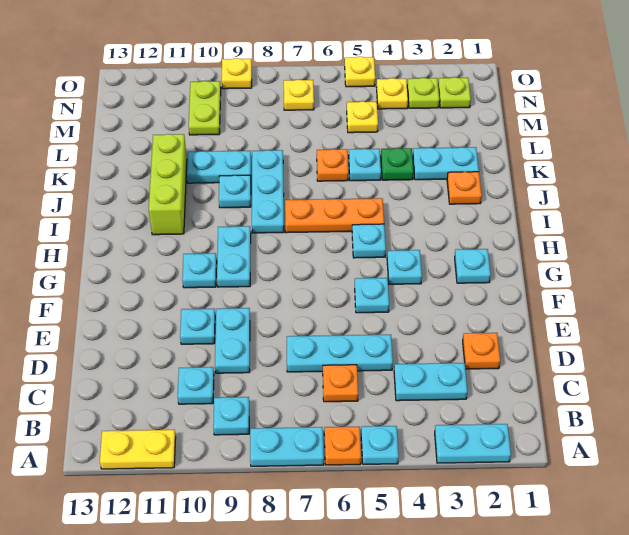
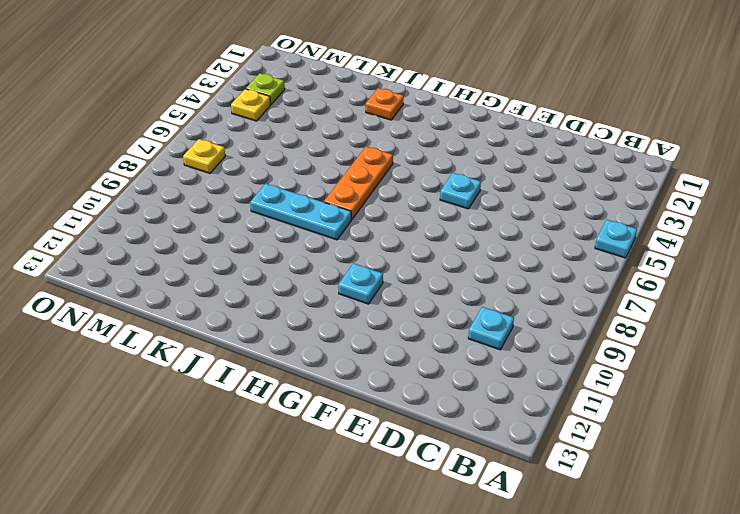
none -> cyan 1x2 plate [435,424,511,463]
none -> orange 1x1 plate [324,427,361,465]
none -> cyan 1x2 plate [250,427,324,466]
none -> yellow 1x2 plate [100,430,176,469]

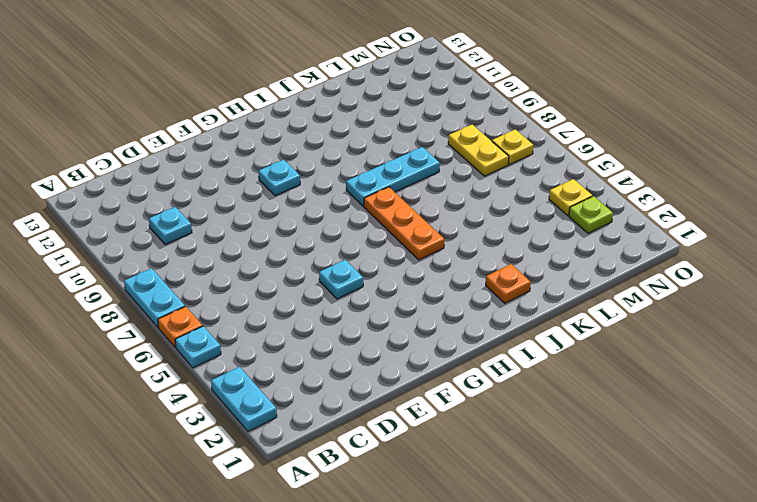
yellow 1x2 plate [448,125,509,176] -> yellow 1x2 plate moved to [100,430,176,469]
none -> cyan 1x1 plate [213,397,249,435]
none -> cyan 1x2 plate [394,363,467,401]
none -> orange 1x1 plate [323,365,358,402]
none -> orange 1x1 plate [463,333,500,369]

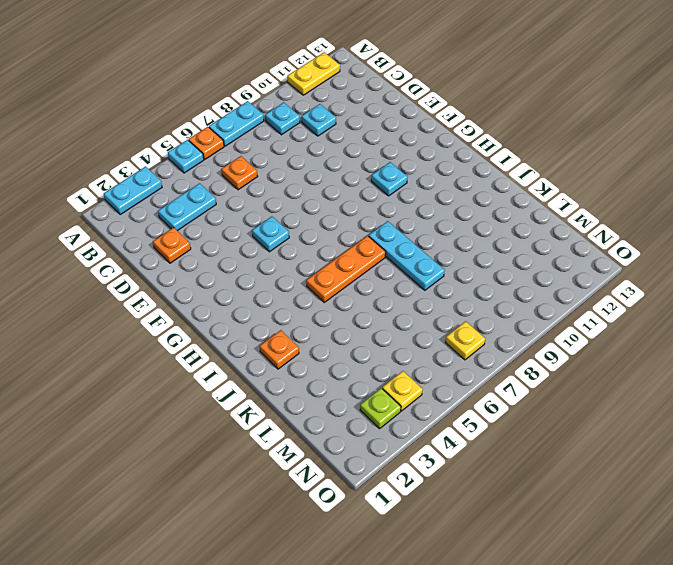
none -> cyan 1x3 plate [287,335,393,372]
none -> cyan 1x2 plate [215,308,250,373]
none -> cyan 1x1 plate [180,309,215,344]
none -> cyan 1x1 plate [455,249,491,283]

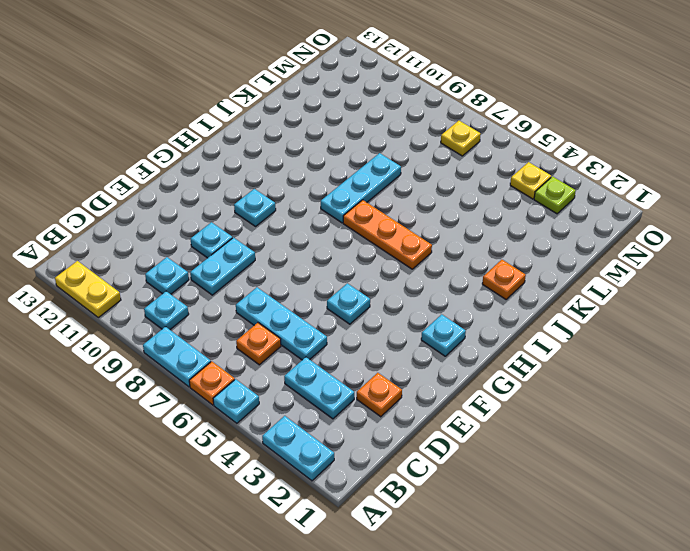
none -> cyan 1x1 plate [387,250,422,284]
none -> cyan 1x2 plate [217,226,251,287]
none -> cyan 1x1 plate [352,224,386,258]
none -> lime 1x3 brick [149,134,187,235]

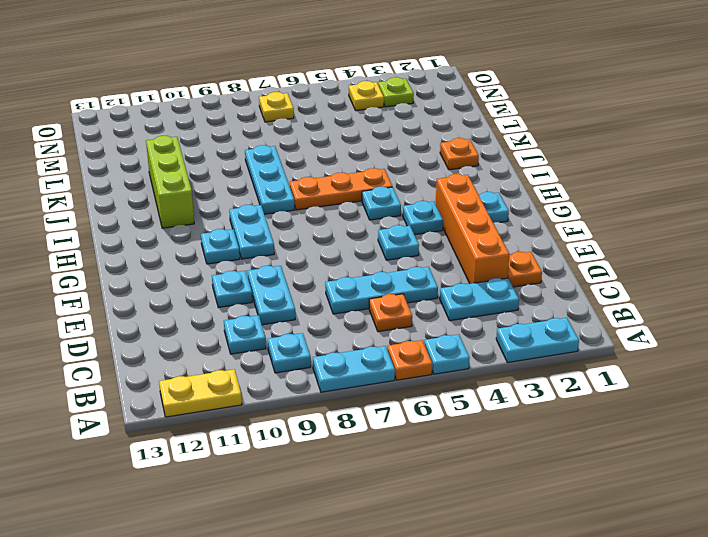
orange 1x4 brick [436,174,509,284] -> none
none -> cyan 1x1 plate [219,175,251,208]
none -> cyan 1x2 plate [413,147,479,180]
none -> green 1x1 plate [381,148,414,180]
none -> cyan 1x1 plate [349,149,381,181]

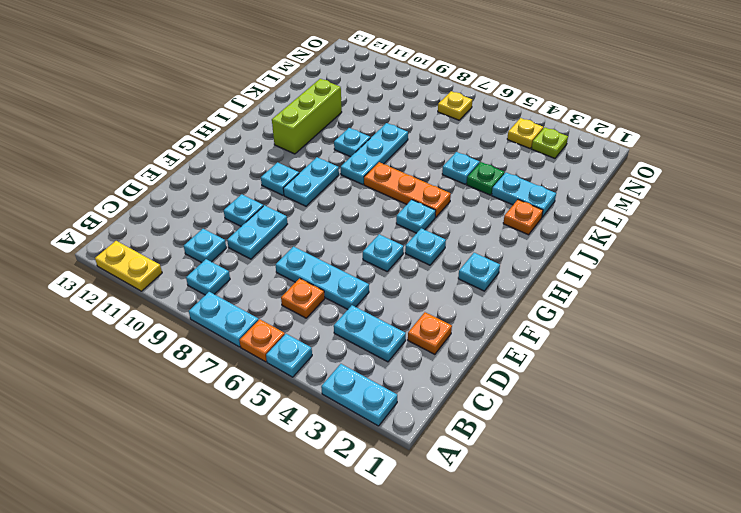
none -> orange 1x1 plate [317,149,348,181]
none -> cyan 1x2 plate [187,151,251,183]
none -> yellow 1x1 plate [347,101,378,133]
none -> lime 1x2 plate [189,81,221,135]

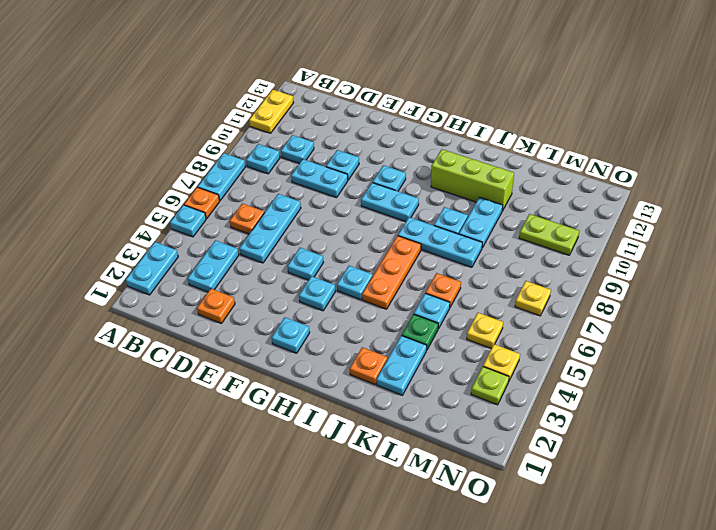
none -> lime 1x1 plate [438,77,471,108]
none -> yellow 1x1 plate [345,56,375,87]
none -> yellow 1x1 plate [222,58,252,89]

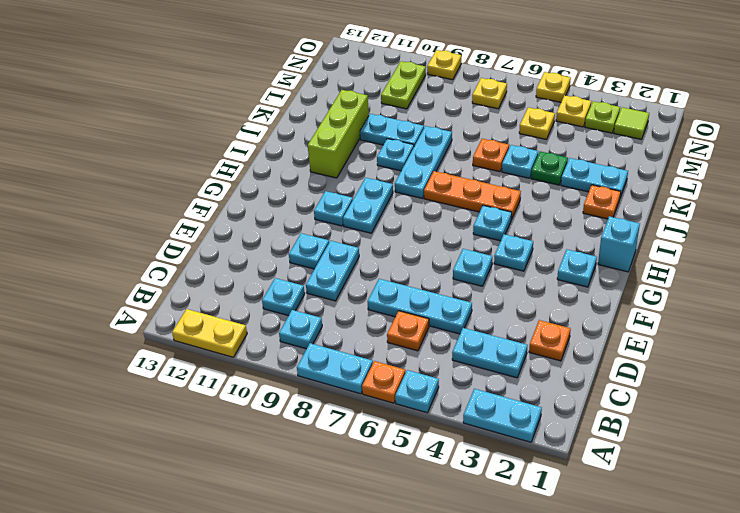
cyan 1x1 brick [598,216,640,272] -> none
lime 1x1 tile [614,107,649,139] -> lime 1x1 plate [438,77,471,108]

